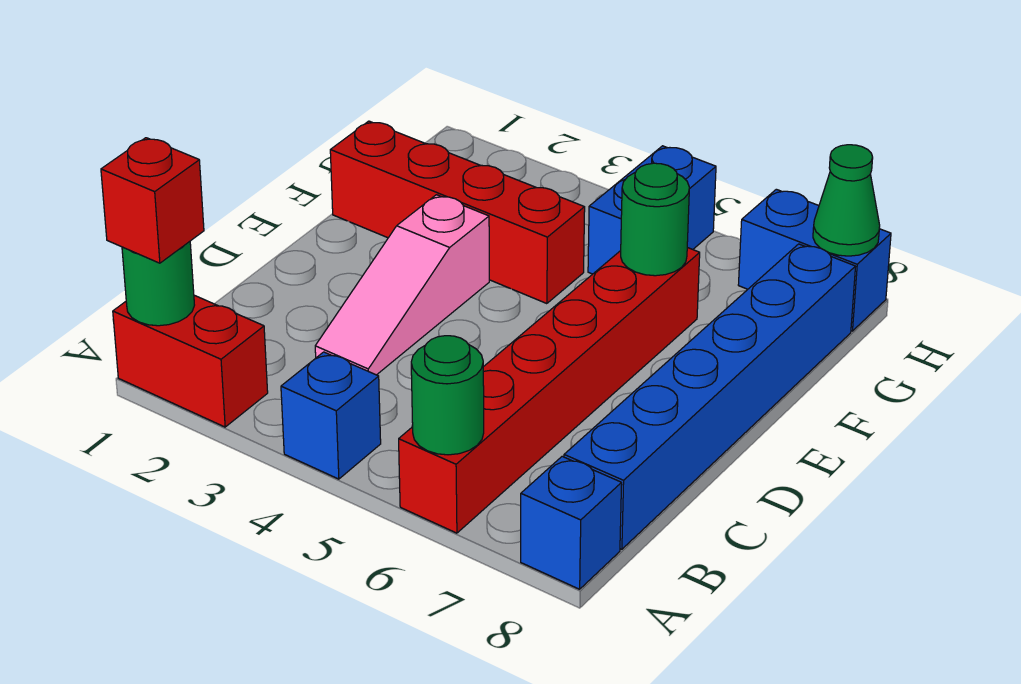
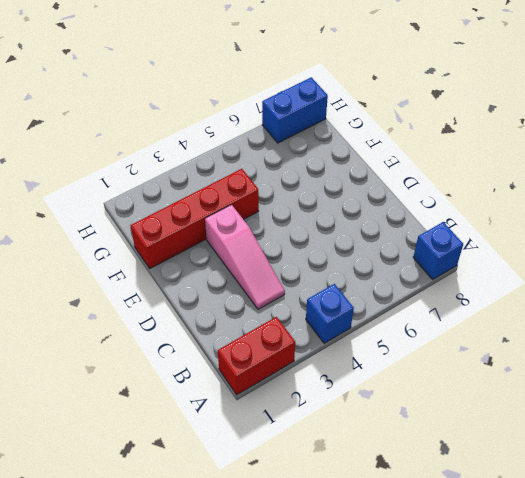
none -> red 1x6 brick [399,248,700,533]
none -> blue 1x6 brick [564,244,856,549]
none -> blue 1x2 brick [588,146,716,274]

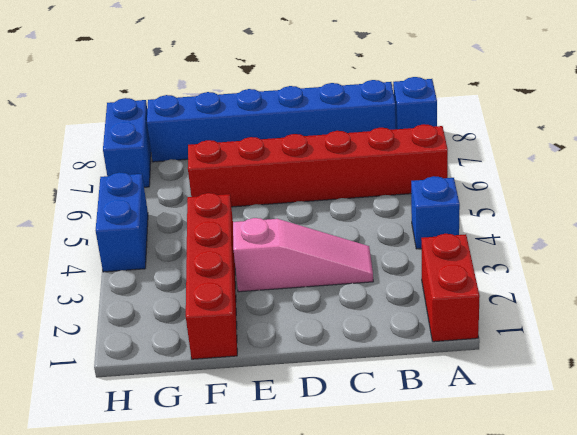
blue 1x2 brick [96,172,148,272] -> blue 1x2 brick turned to [588,146,716,274]
none -> green 1x1 round brick [122,242,194,326]
none -> green 1x1 round brick [411,336,484,455]
none -> green 1x1 round brick [621,163,689,276]

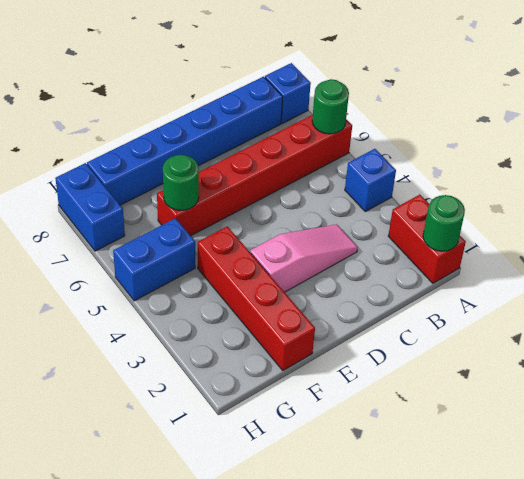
none -> green 1x1 cone [813,145,880,256]
none -> red 1x1 brick [101,138,204,263]

